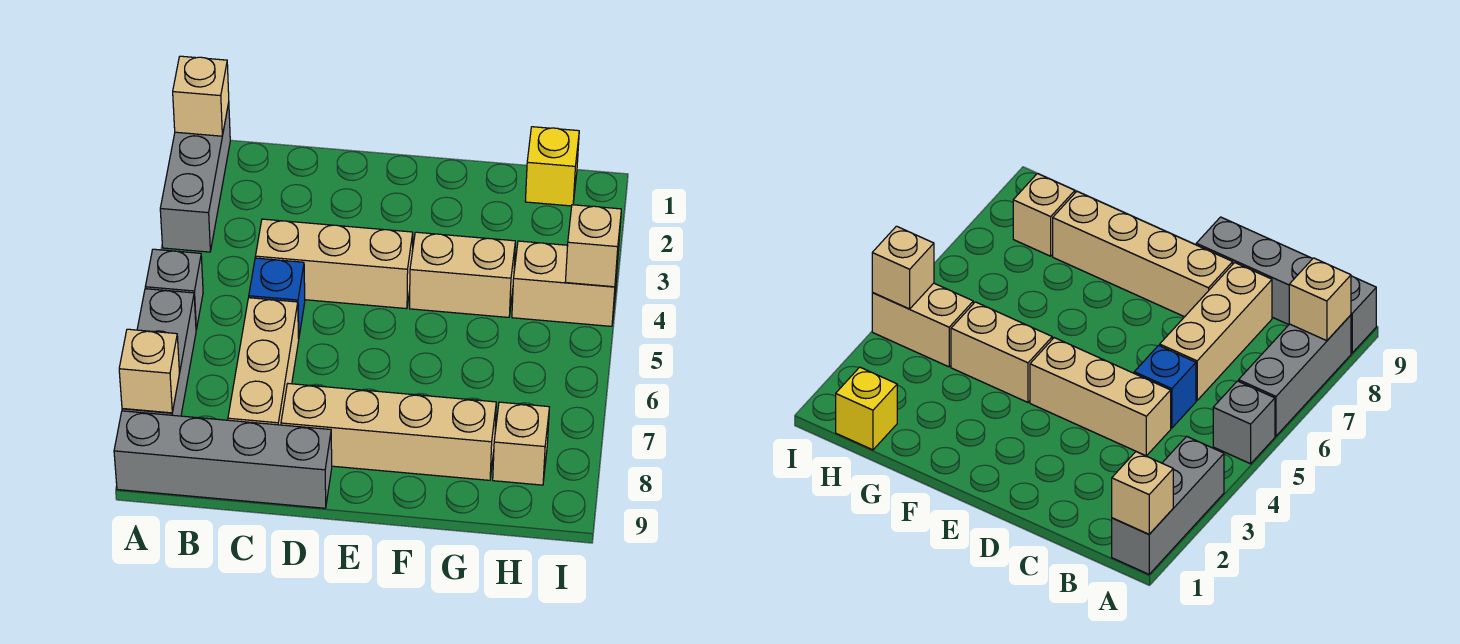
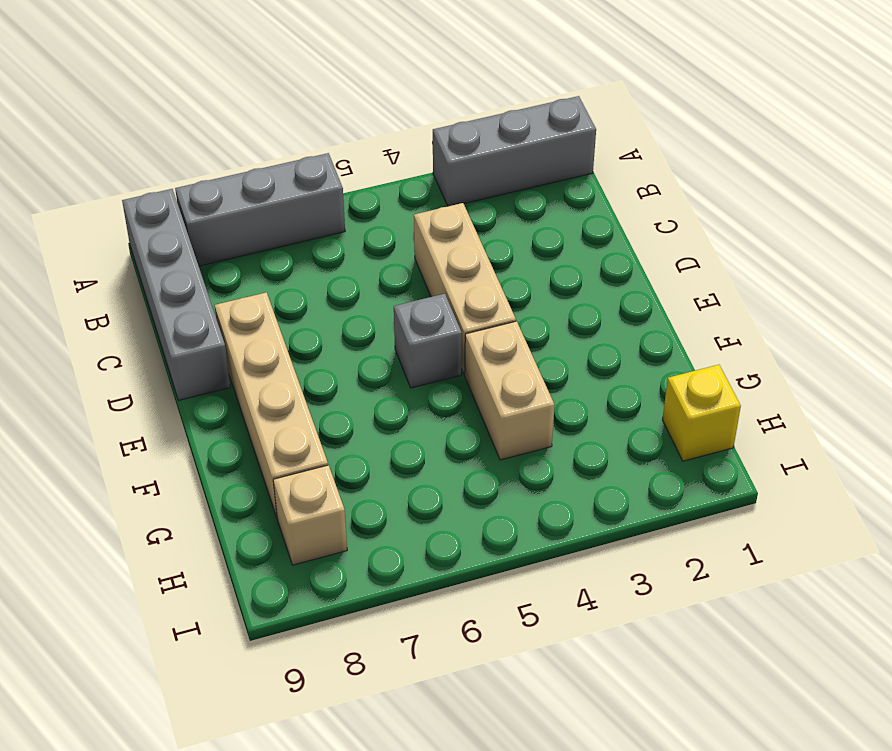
grey 1x1 brick [394,294,462,388] -> grey 1x1 brick moved to [145,249,203,330]
none -> blue 1x1 brick [249,258,305,339]
none -> tan 1x3 brick [228,298,299,425]
none -> tan 1x2 brick [512,241,618,326]

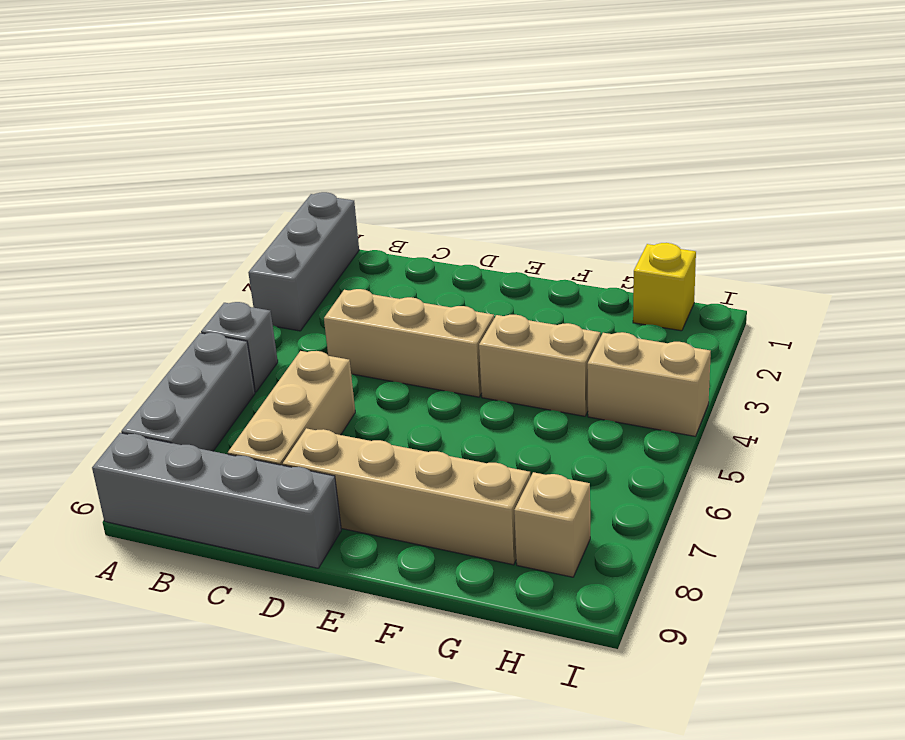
none -> blue 1x1 brick [249,258,305,339]
none -> tan 1x1 brick [173,56,229,136]
none -> tan 1x1 brick [119,329,180,413]

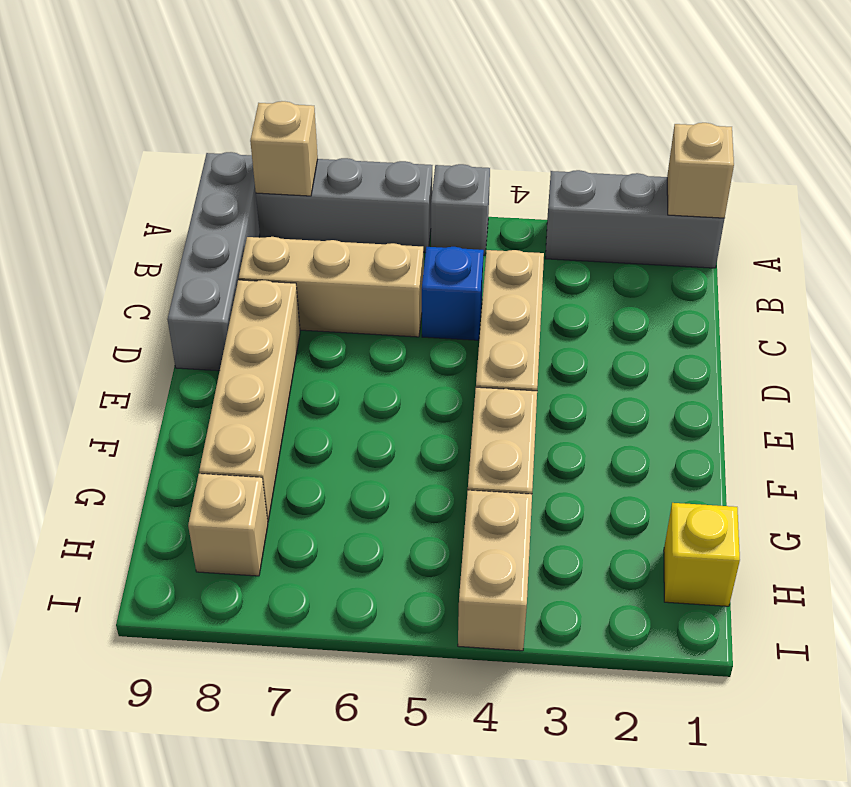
none -> tan 1x1 brick [565,205,621,287]

